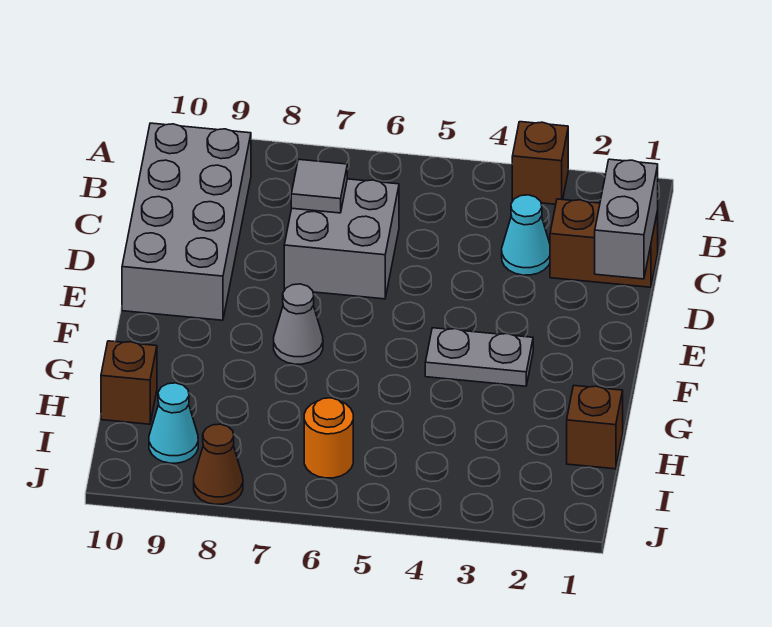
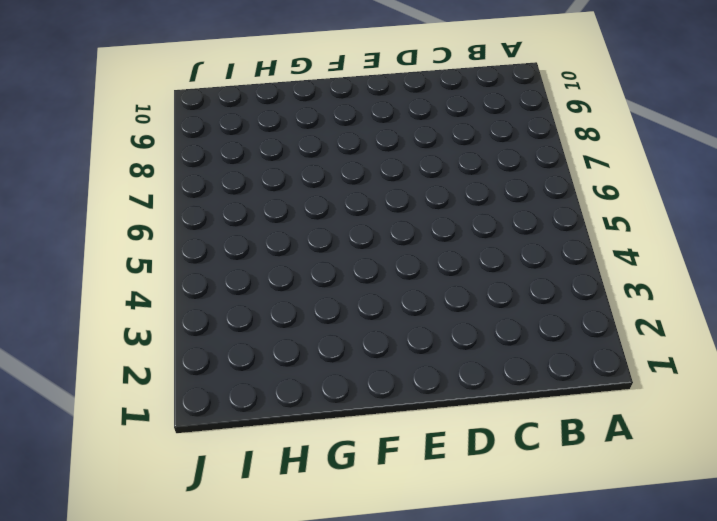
none -> brown 1x1 brick [512,122,568,204]
none -> grey 2x4 brick [122,123,251,320]
none -> brown 1x2 brick [550,199,658,287]

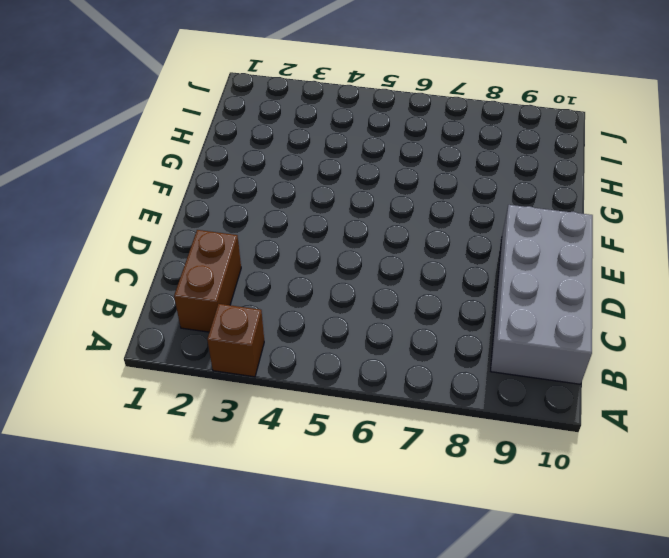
brown 1x2 brick [174,230,241,332] -> brown 1x2 brick turned to [550,199,658,287]
none -> cyan 1x1 cone [502,195,550,275]
none -> grey 2x2 brick [284,179,399,299]
none -> grey 1x2 plate [425,328,533,386]

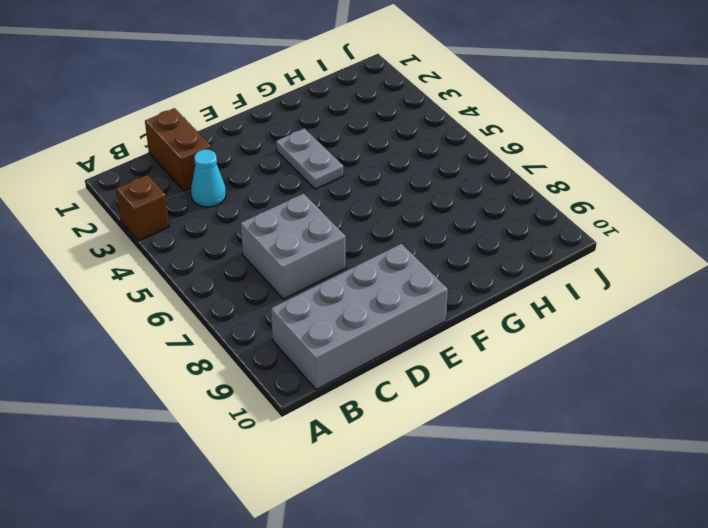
none -> grey 1x1 cone [274,284,323,364]
none -> brown 1x1 brick [567,386,623,469]
none -> brown 1x1 brick [101,341,157,424]

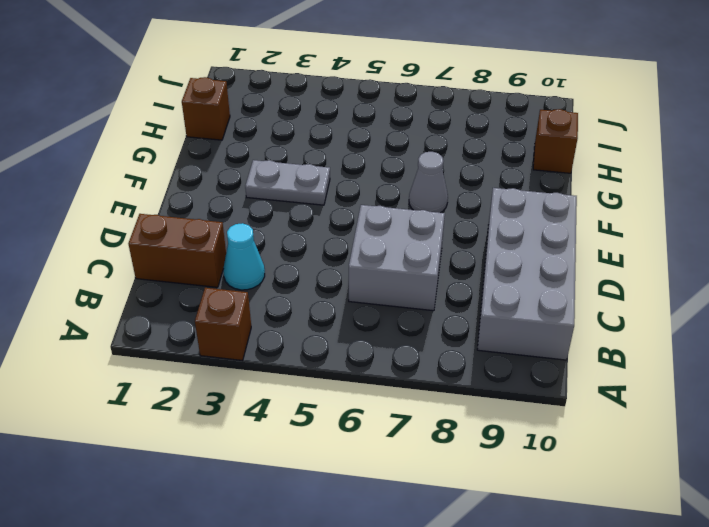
none -> orange 1x1 round brick [304,398,353,478]
none -> cyan 1x1 cone [149,383,198,463]
none -> brown 1x1 cone [194,424,243,504]

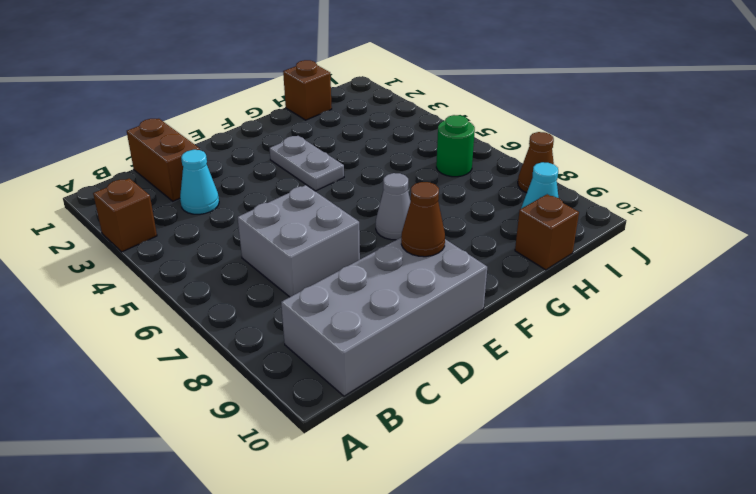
brown 1x1 cone [401,182,445,257] -> none
green 1x1 round brick [436,115,475,177] -> orange 1x1 round brick [304,398,353,478]
none -> grey 1x2 brick [595,159,658,279]
none -> grey 1x1 tile [291,159,347,213]

